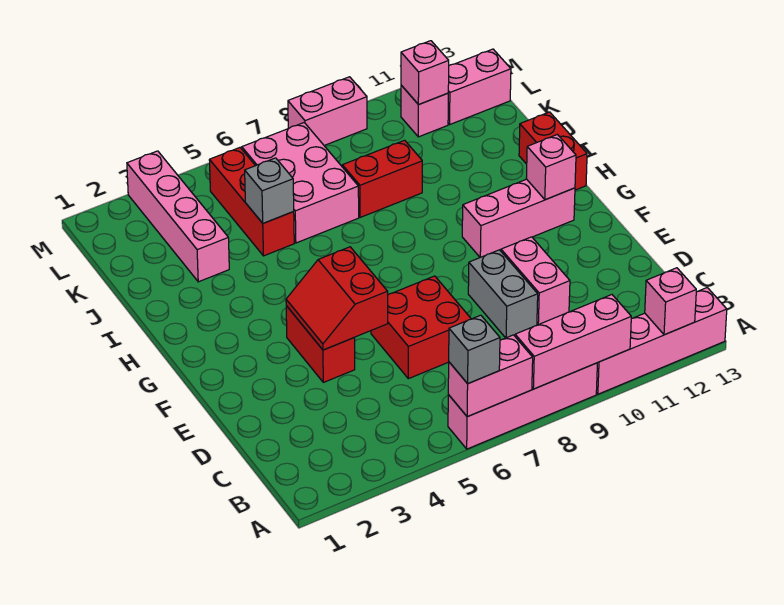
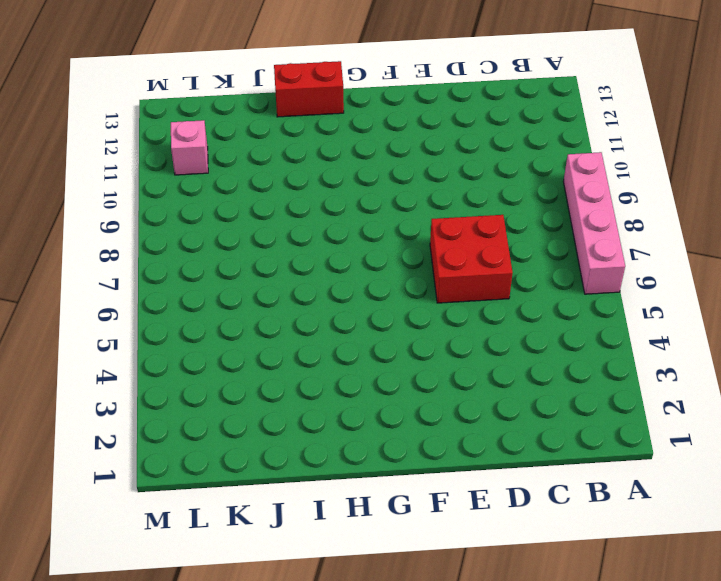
none -> pink 1x4 brick [596,288,727,394]
none -> grey 1x2 brick [468,250,538,338]
none -> pink 1x2 brick [501,237,570,324]

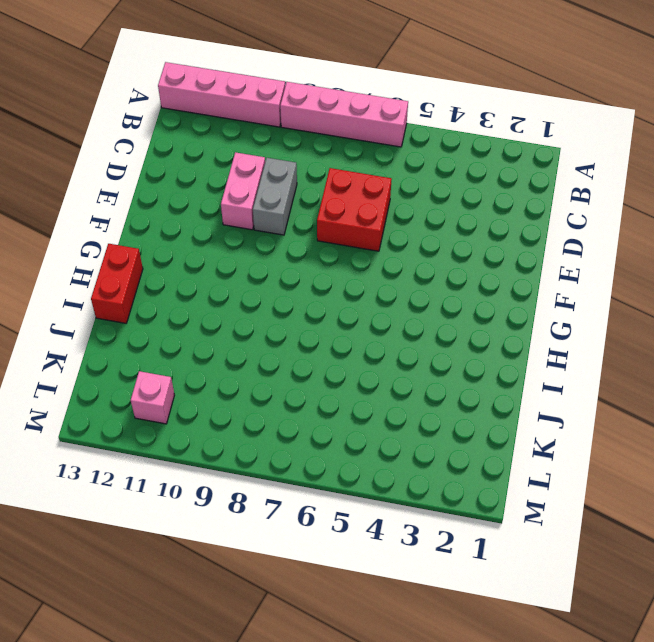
none -> red 1x2 brick [286,306,355,382]
none -> pink 1x3 brick [462,179,575,257]
none -> pink 1x4 brick [127,151,229,282]

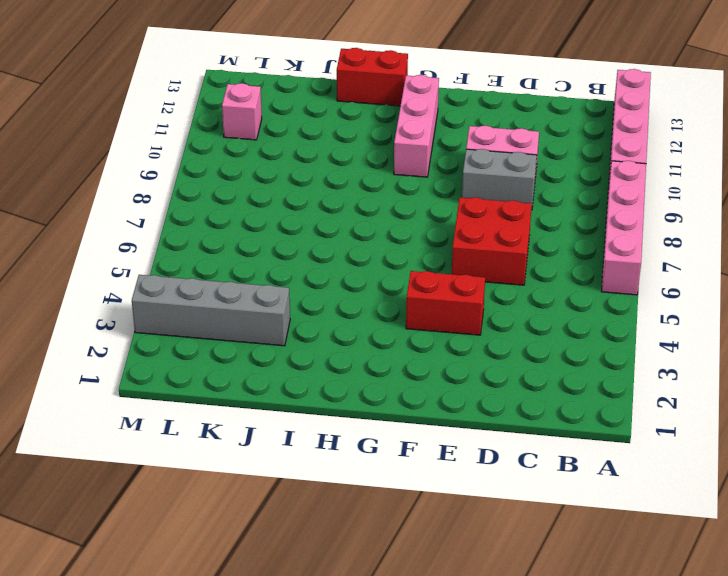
grey 1x4 brick [132,275,290,346] -> pink 1x4 brick [127,151,229,282]
none -> red 1x3 brick [209,148,294,256]
none -> pink 2x3 brick [242,123,359,243]
none -> red 1x2 brick [342,140,422,217]

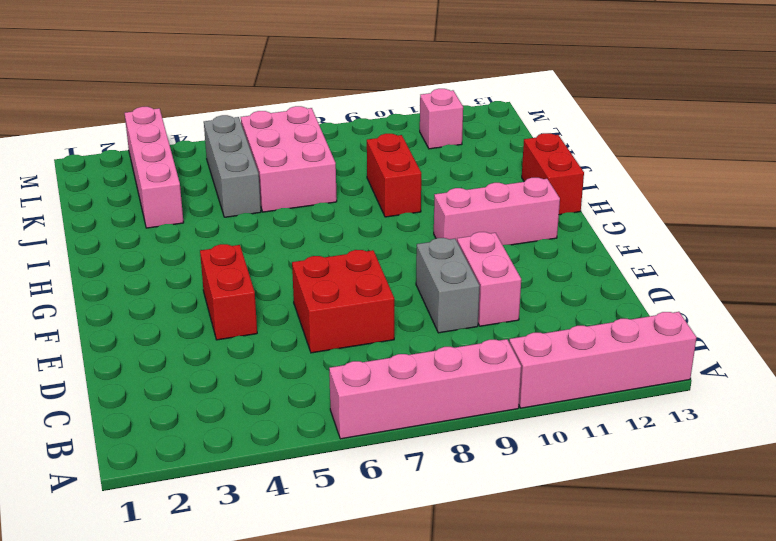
red 1x2 brick [367,134,421,217] -> red 1x2 brick turned to [342,140,422,217]
grey 1x3 brick [204,115,261,217] -> red 1x3 brick [209,148,294,256]
none -> pink 1x2 brick [448,49,511,124]
none -> pink 1x2 brick [288,77,367,145]
none -> pink 1x2 brick [448,335,533,417]

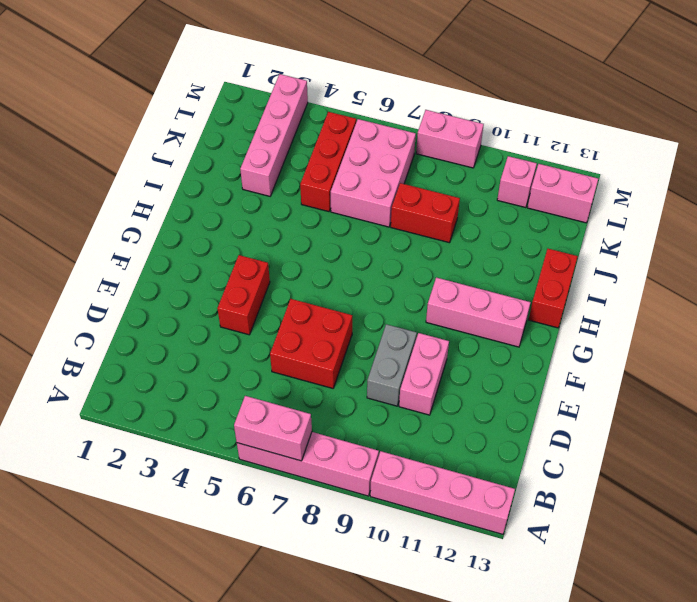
none -> pink 1x3 brick [515,295,631,389]
none -> pink 1x1 brick [645,268,696,335]
none -> red 2x2 slope [286,247,388,350]

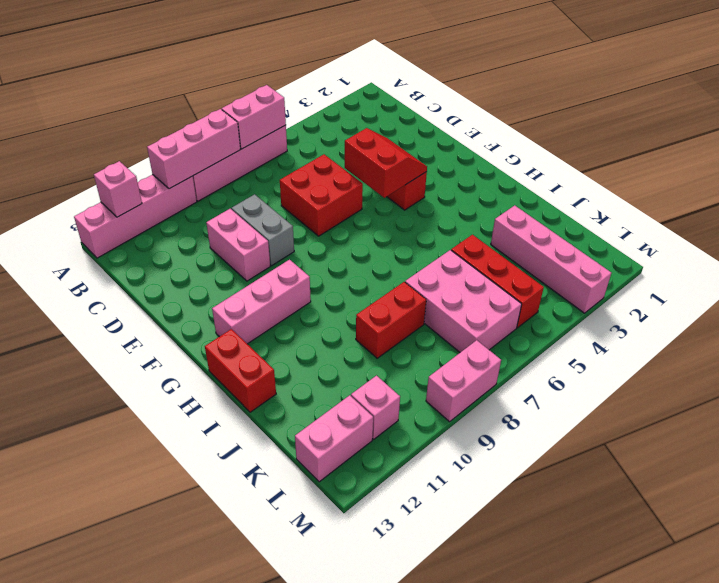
none -> pink 1x1 brick [526,135,576,200]
none -> grey 1x1 brick [245,158,294,223]
none -> pink 1x1 brick [401,41,449,105]

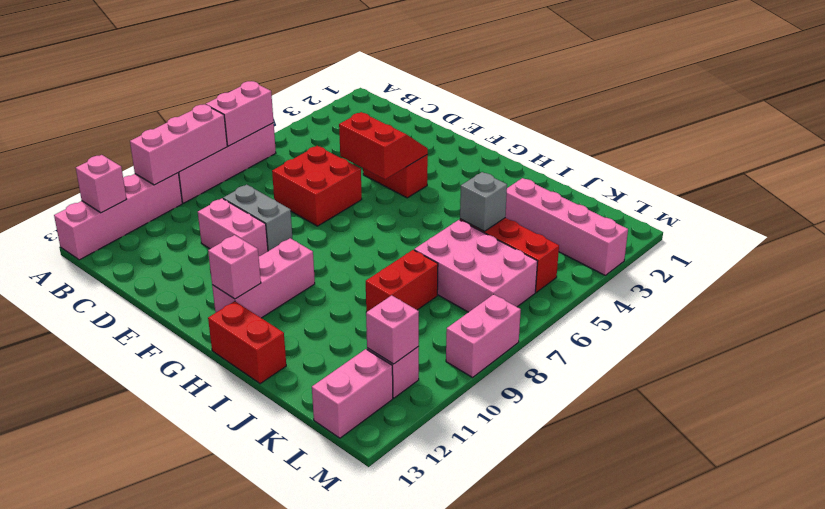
none -> grey 1x1 brick [449,315,500,384]

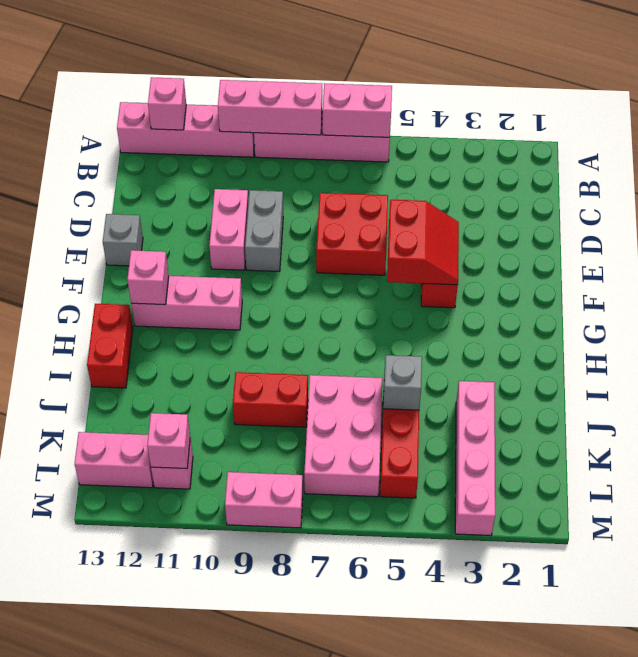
grey 1x1 brick [103,214,143,266] -> grey 1x1 brick moved to [449,315,500,384]

